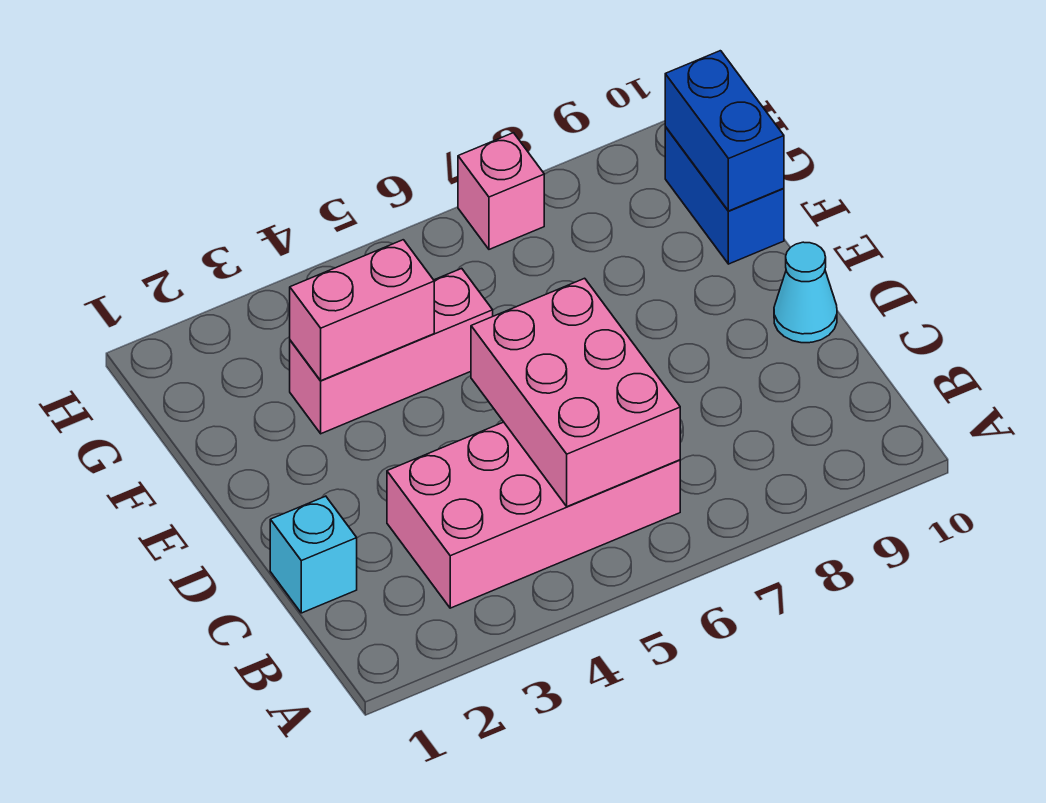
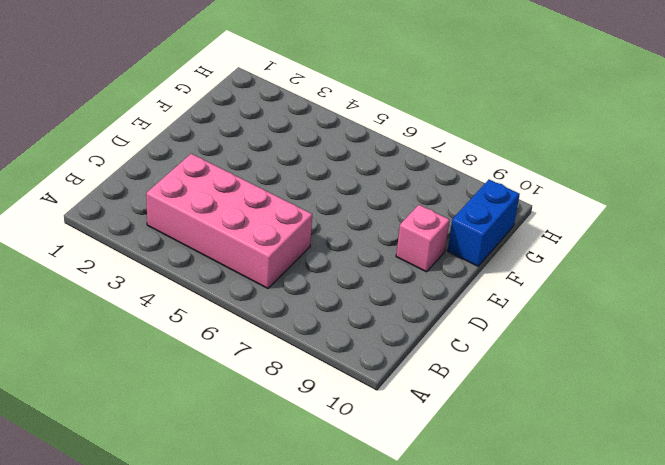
pink 1x1 brick [396,205,450,272] -> pink 1x1 brick moved to [458,133,544,249]
none -> cyan 1x1 brick [270,496,357,613]
none -> cyan 1x1 cone [774,242,837,343]

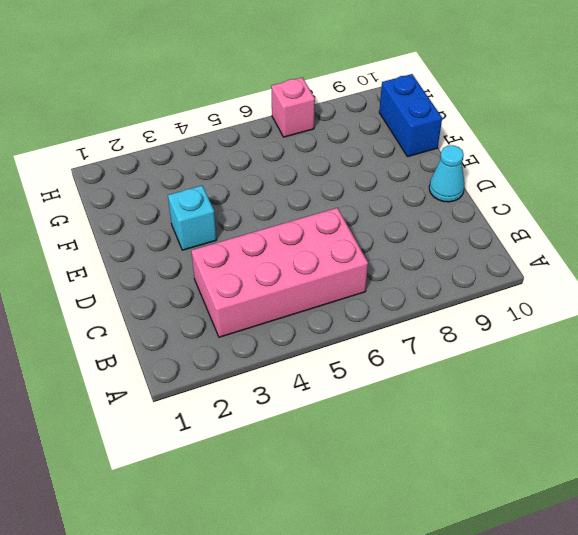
cyan 1x1 brick [168,186,217,250] -> cyan 1x1 brick moved to [270,496,357,613]
none -> pink 1x3 brick [290,268,493,434]
none -> pink 2x3 brick [471,278,680,507]

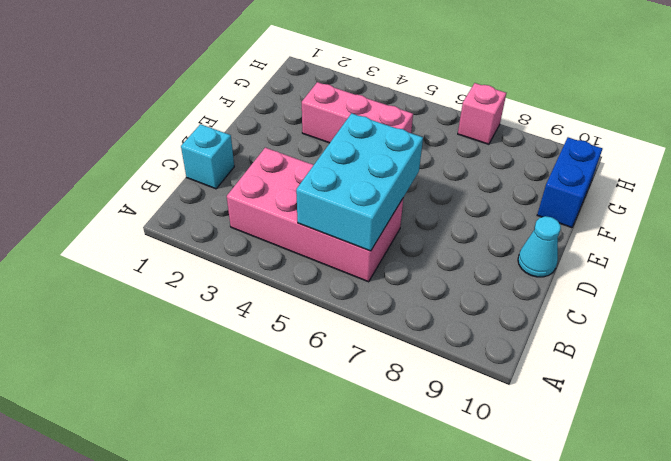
cyan 2x3 brick [296,113,423,251] -> pink 2x3 brick [471,278,680,507]
none -> pink 1x2 brick [290,240,434,381]
none -> blue 1x2 brick [665,51,784,211]

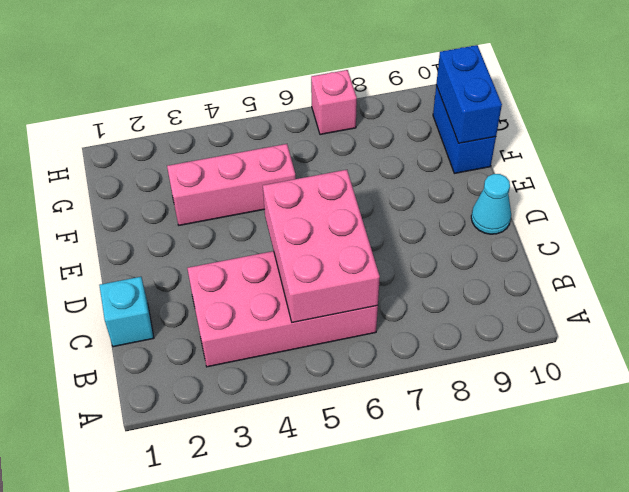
none -> pink 1x2 brick [290,240,434,381]

